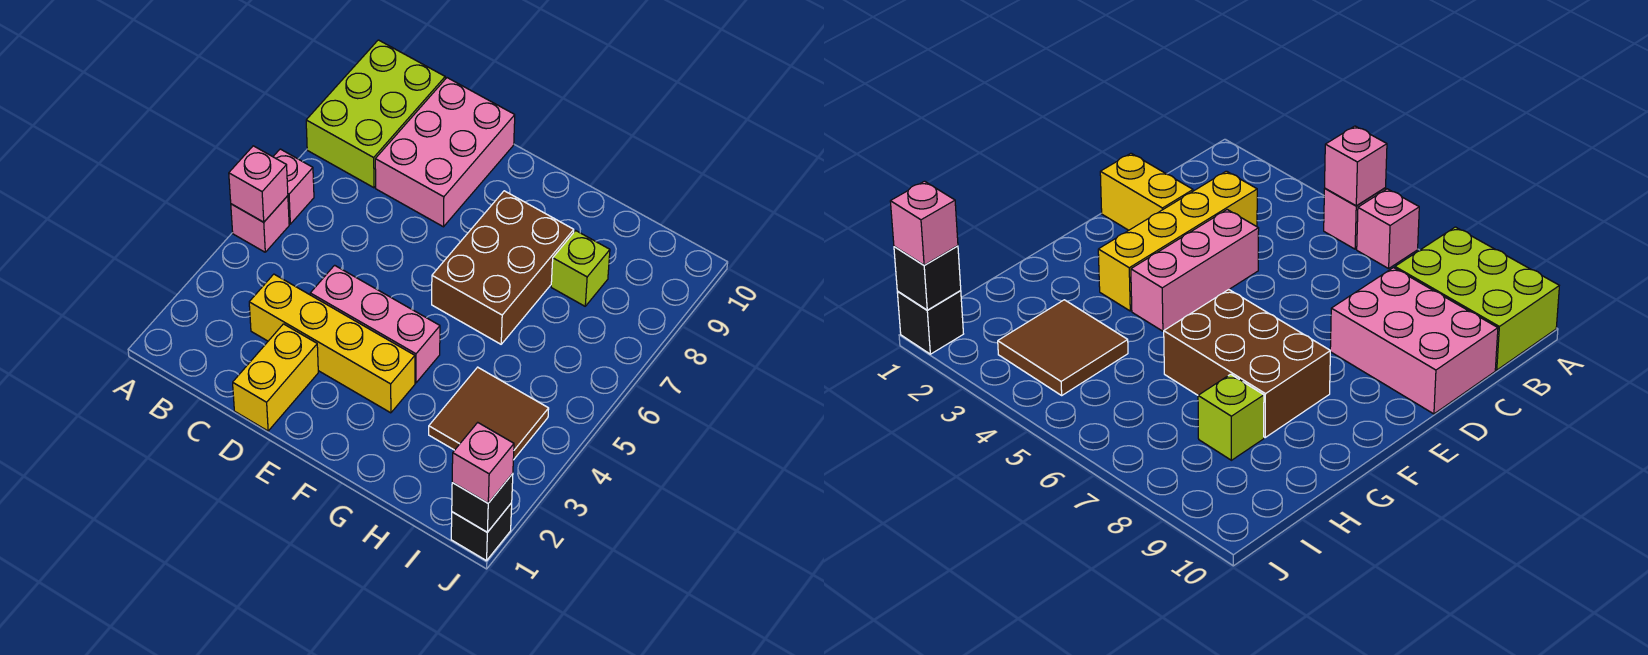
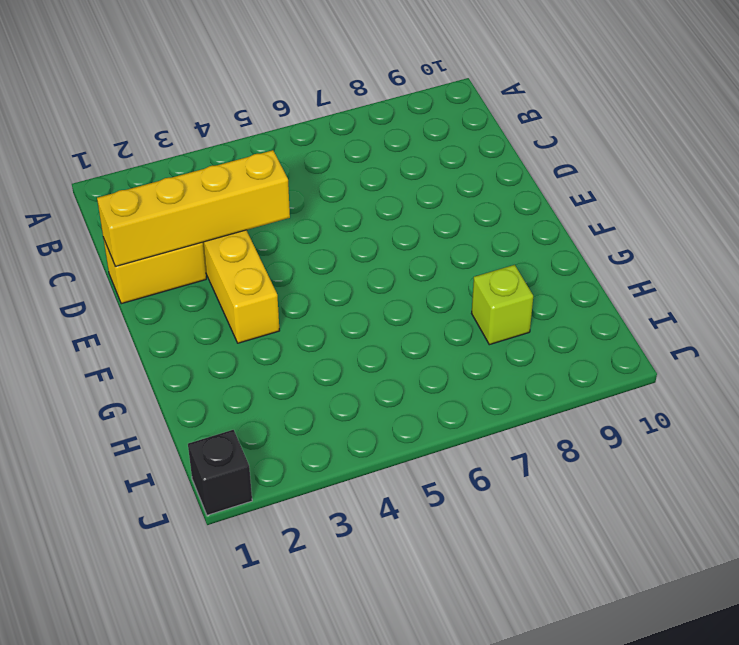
yellow 1x4 brick [97,150,290,266] -> none
none -> pink 1x1 brick [231,196,289,252]
none -> pink 1x1 brick [273,149,314,224]
none -> lime 2x3 brick [306,40,445,188]

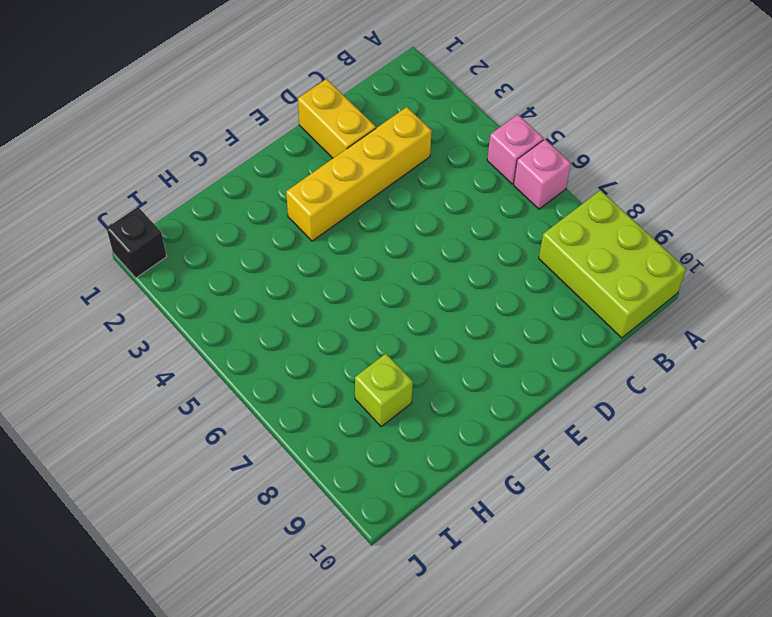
none -> pink 2x3 brick [375,78,515,227]
none -> pink 1x3 brick [310,265,440,383]
none -> brown 2x3 brick [432,191,574,344]

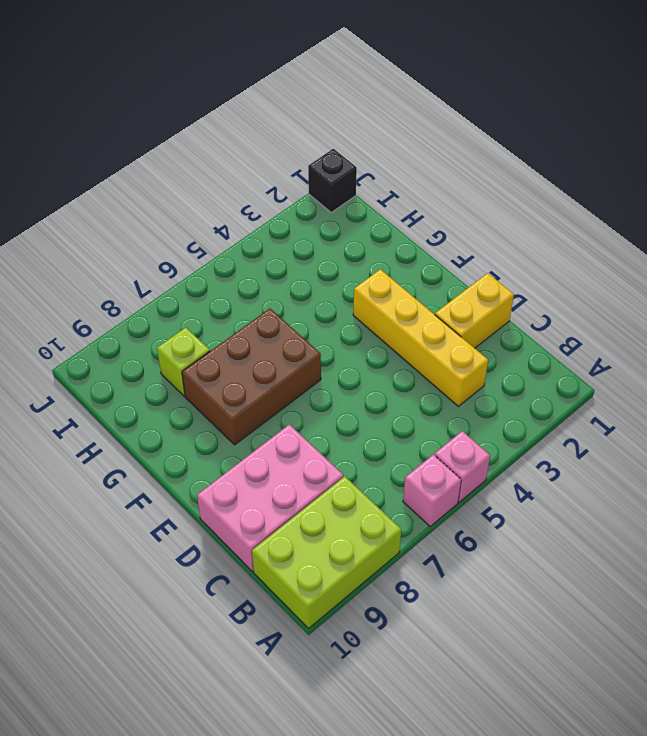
none -> pink 1x3 brick [310,265,440,383]
none -> brown 2x2 tile [429,367,549,460]
none -> pink 1x1 brick [229,146,288,222]

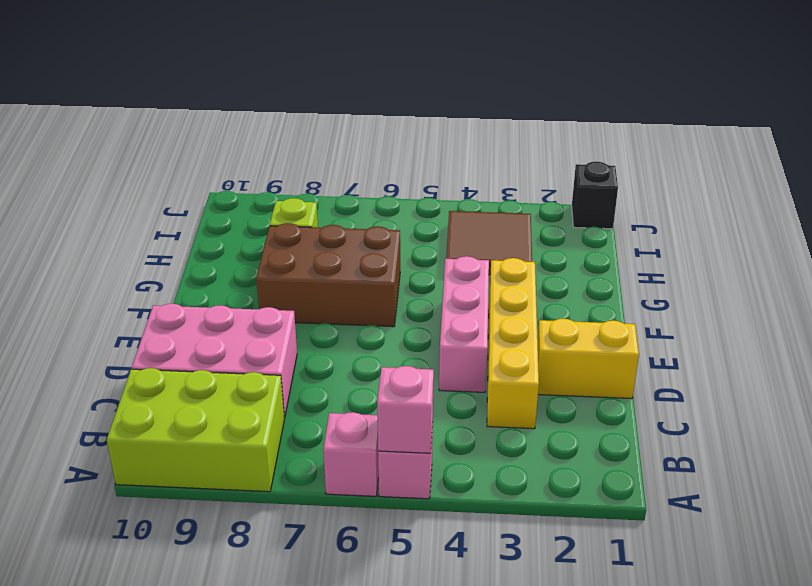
none -> black 1x1 brick [452,474,513,532]
none -> pink 1x1 brick [452,423,514,503]

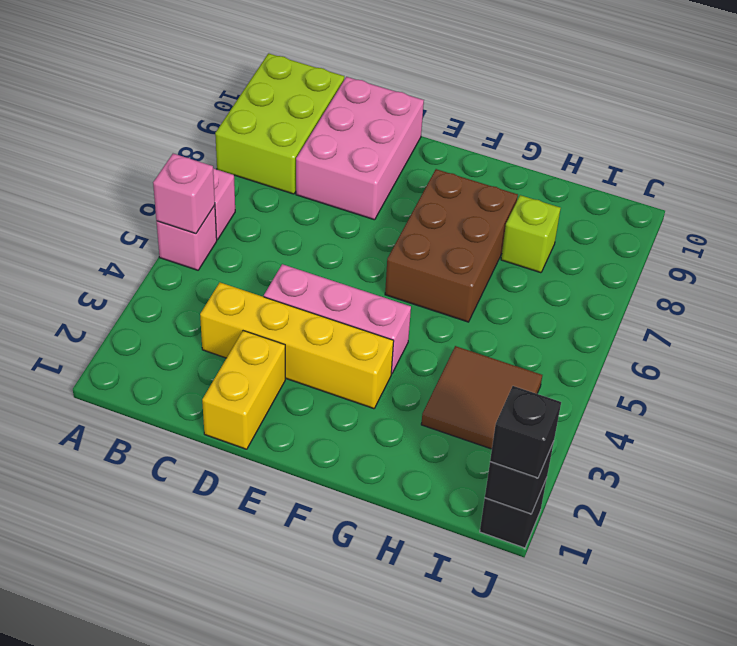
black 1x1 brick [490,386,561,478] -> pink 1x1 brick [452,423,514,503]

